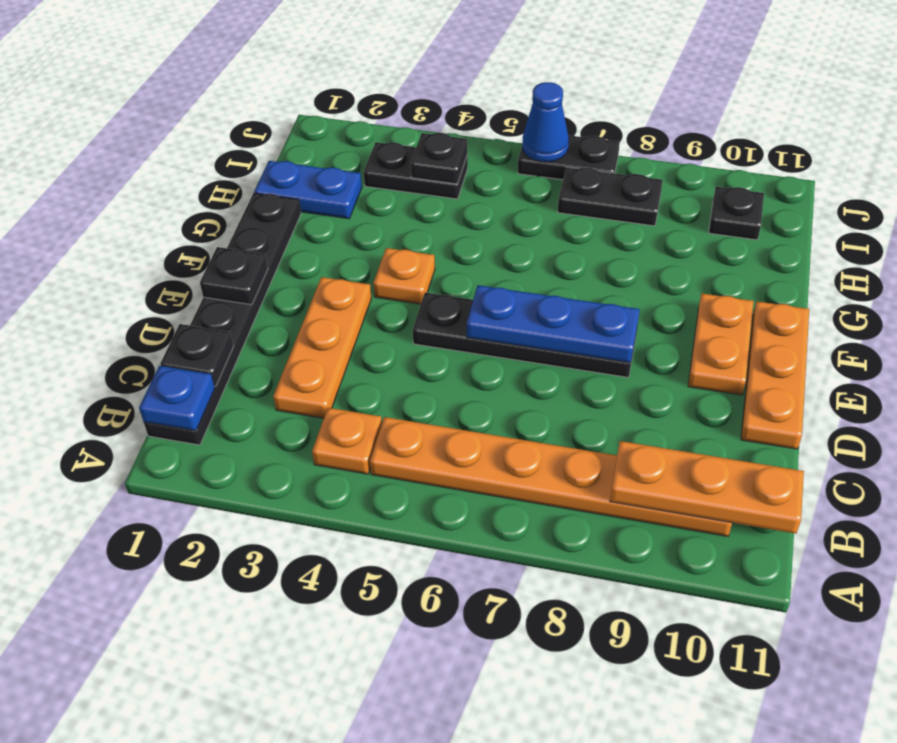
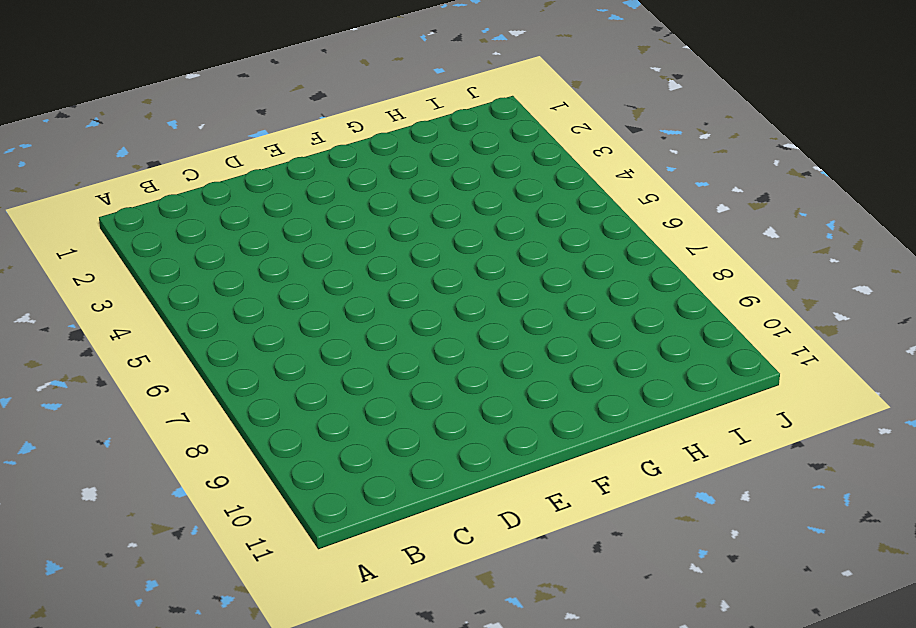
none -> black 1x6 plate [144,193,301,445]
none -> orange 1x1 plate [312,408,382,474]
none -> orange 1x6 plate [370,417,732,536]

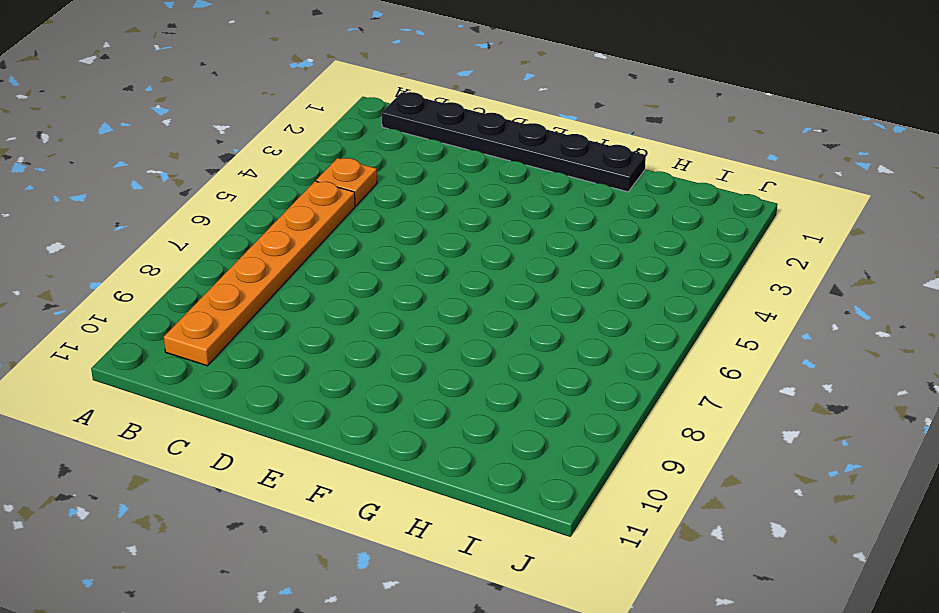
none -> orange 1x3 plate [273,277,371,418]
none -> orange 1x3 plate [741,301,809,449]
none -> black 1x4 plate [413,293,637,377]

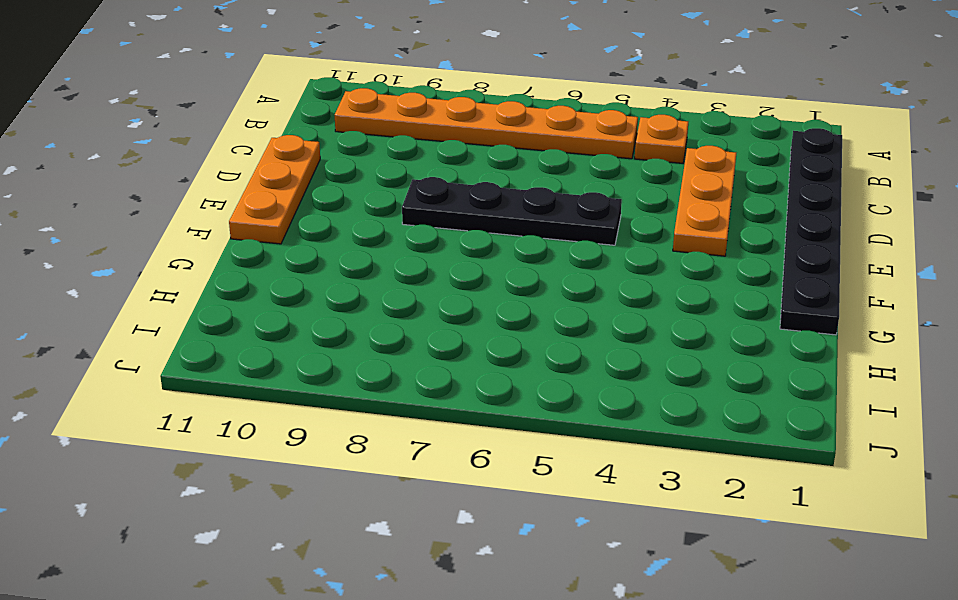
none -> orange 1x2 plate [688,294,754,395]
none -> orange 1x1 plate [373,248,435,304]
none -> blue 1x2 plate [254,161,362,219]

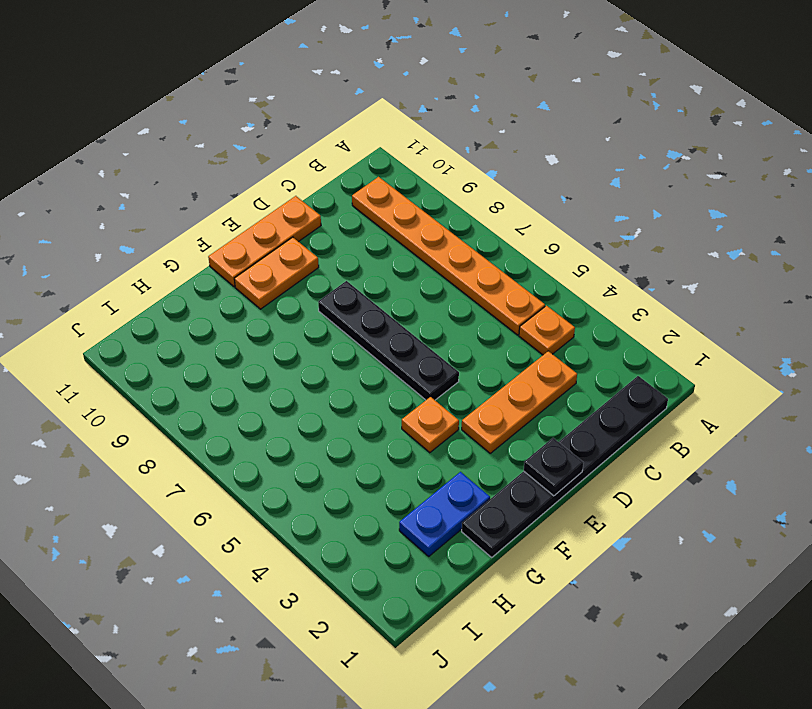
blue 1x2 plate [399,472,490,556] -> blue 1x2 plate turned to [254,161,362,219]
none -> black 1x2 plate [364,142,468,199]
none -> black 1x2 plate [558,167,663,226]
none -> black 1x1 plate [709,187,764,240]

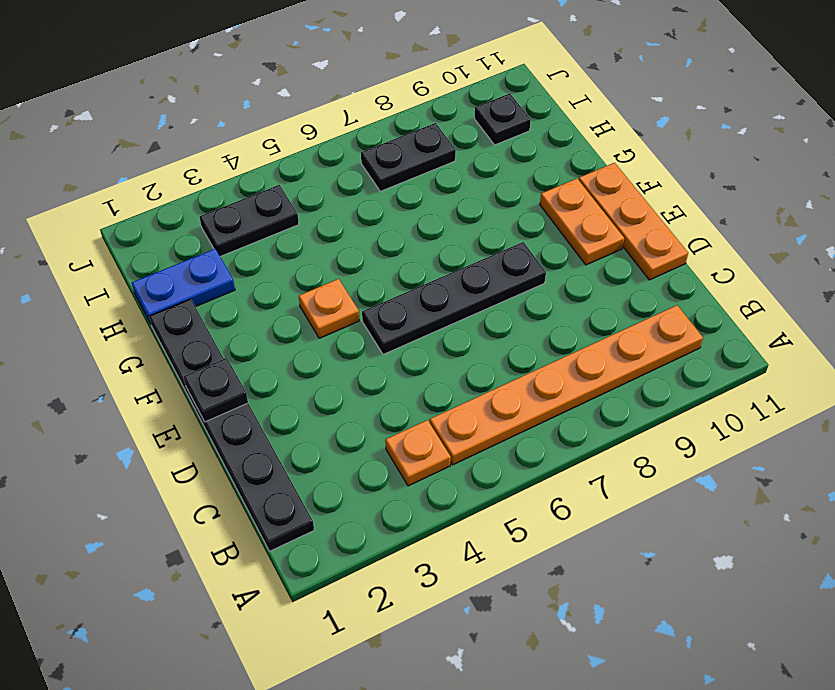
none -> orange 1x3 plate [273,277,371,418]
none -> black 1x2 plate [518,135,620,180]
none -> blue 1x1 plate [139,366,215,431]

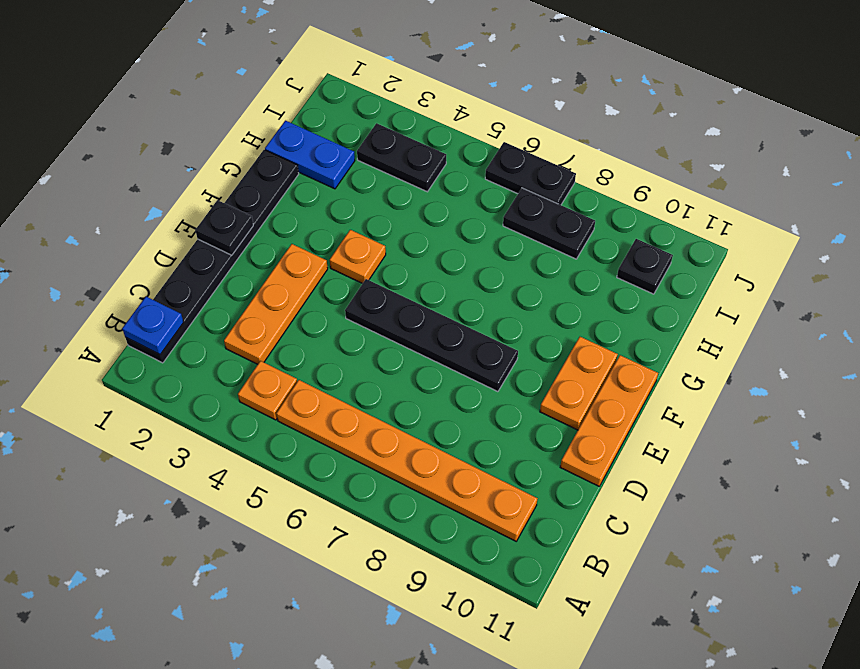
none -> orange 1x3 plate [610,441,804,534]
none -> black 1x1 plate [160,324,234,386]
none -> blue 1x3 plate [466,285,640,363]

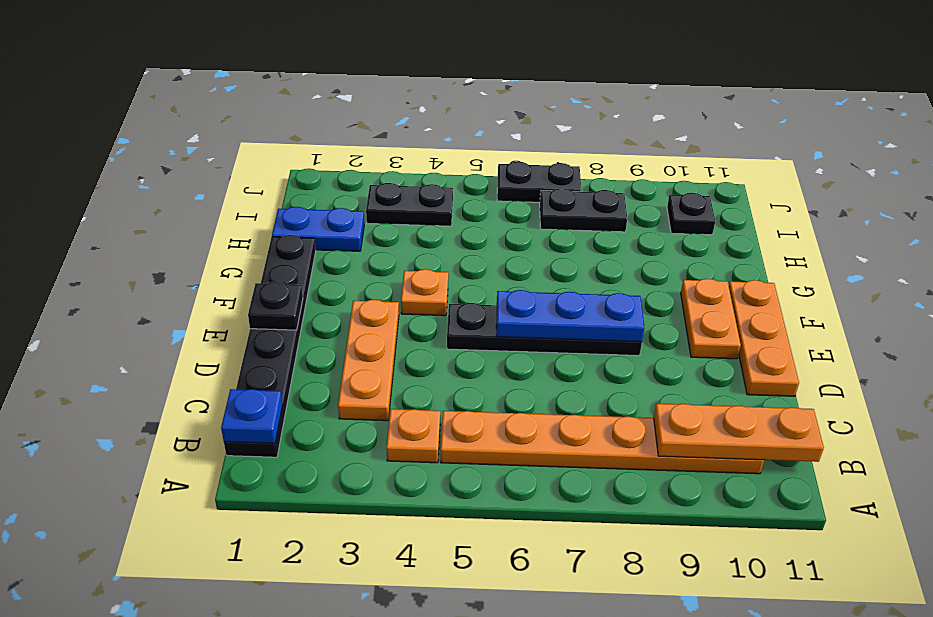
none -> black 1x1 plate [160,324,234,386]
none -> black 1x1 plate [411,133,467,184]
none -> blue 1x1 cone [522,82,569,162]

